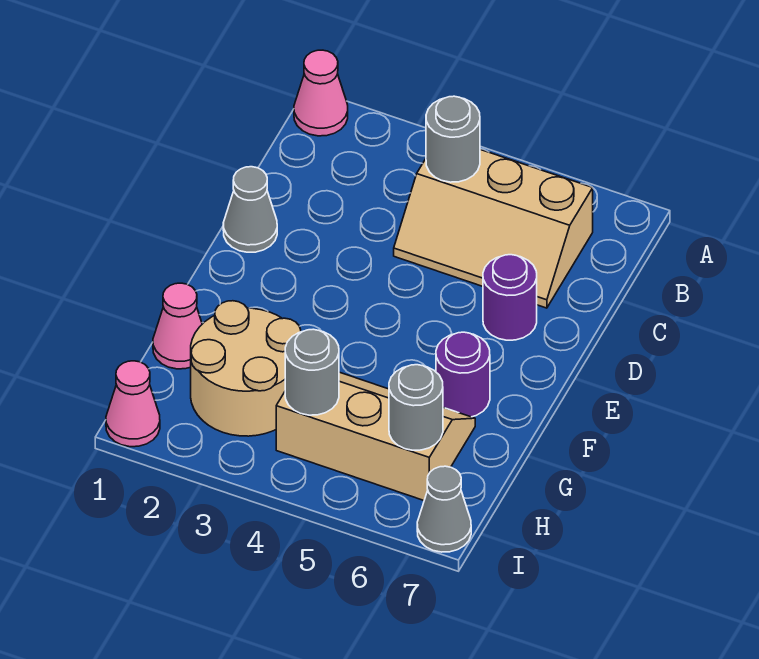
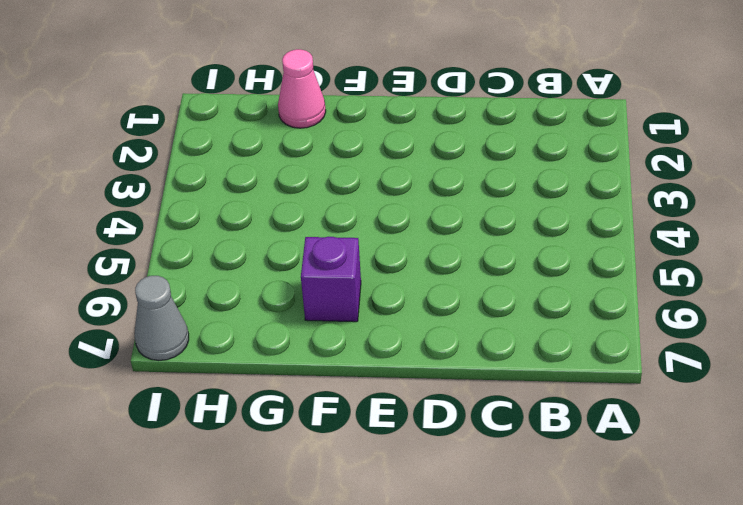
purple 1x1 brick [301,237,361,322] -> purple 1x1 round brick [436,332,490,417]
none -> pink 1x1 cone [294,50,348,136]
none -> tan 2x3 slope [394,150,593,308]
none -> grey 1x1 cone [223,167,277,252]

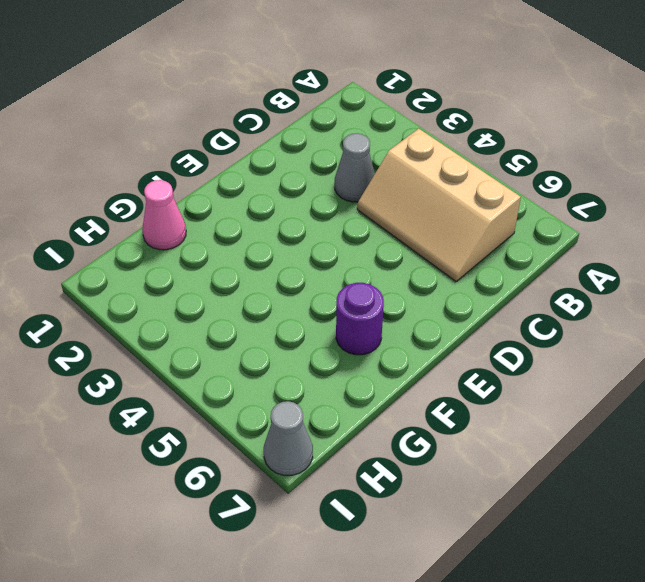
grey 1x1 cone [335,133,375,202] -> grey 1x1 cone moved to [223,167,277,252]
none -> pink 1x1 cone [294,50,348,136]
none -> purple 1x1 round brick [483,255,537,340]
none -> tan 2x2 round brick [191,301,301,436]

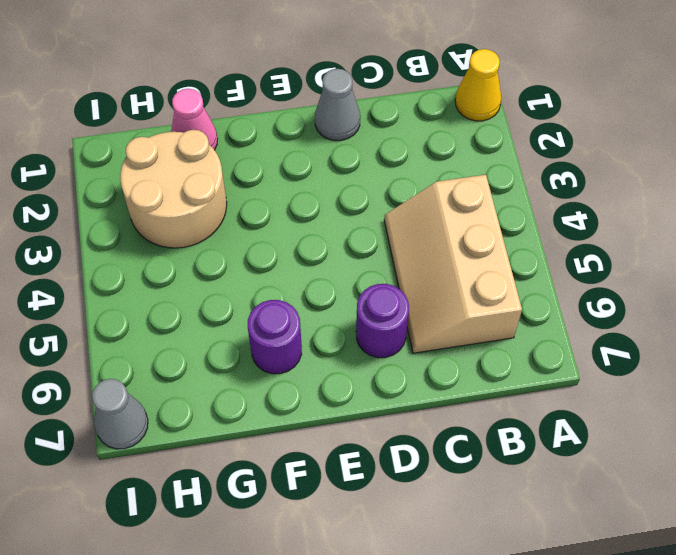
yellow 1x1 cone [455,49,501,121] -> pink 1x1 cone [294,50,348,136]
none -> tan 2x3 slope [276,372,475,500]
none -> pink 1x1 cone [106,361,160,447]
none -> grey 1x1 round brick [426,96,480,182]

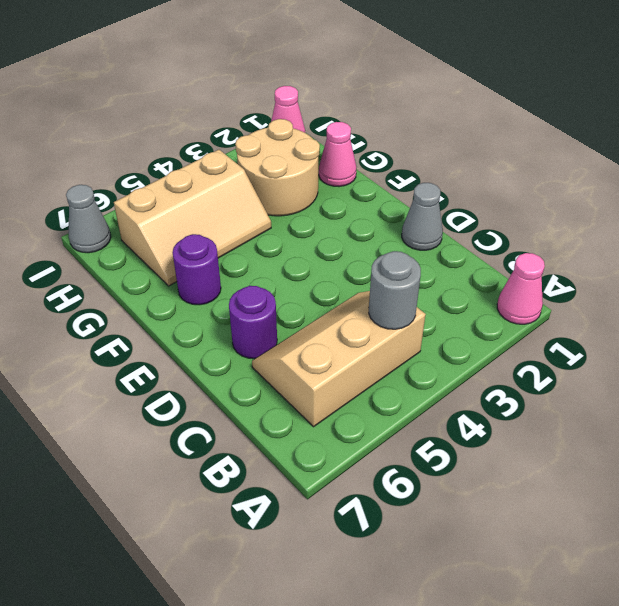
none -> grey 1x1 round brick [285,329,339,415]
none -> grey 1x1 round brick [389,365,443,450]

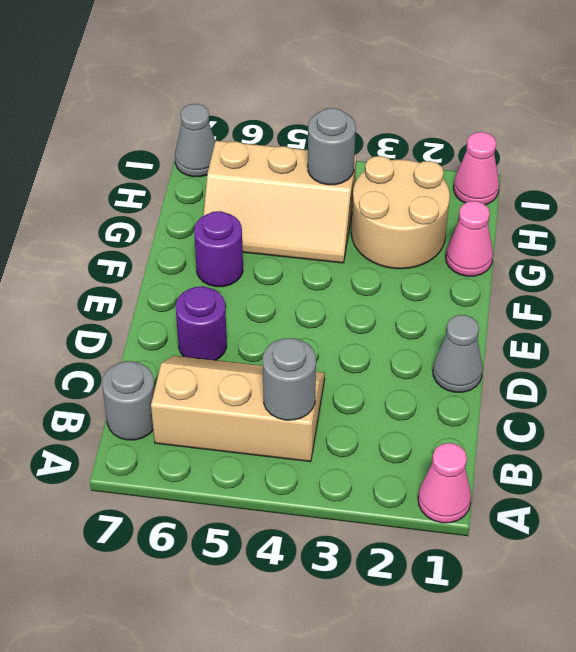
grey 1x1 round brick [102,361,155,440] -> grey 1x1 round brick moved to [389,365,443,450]

